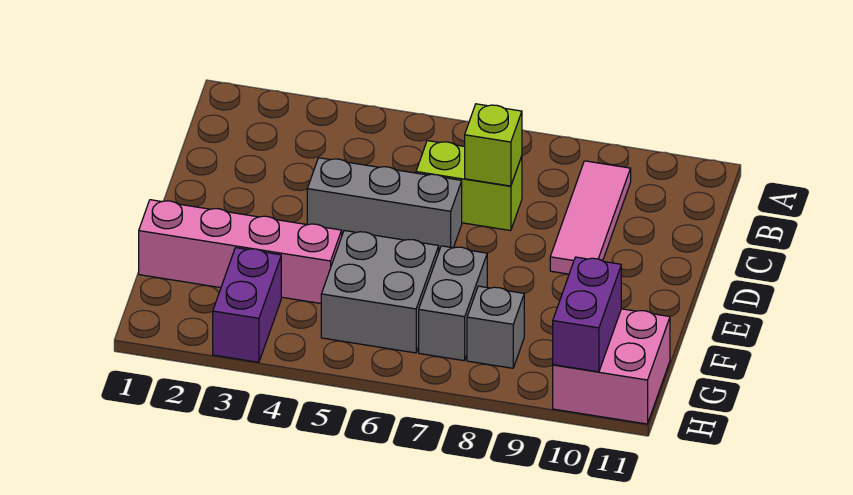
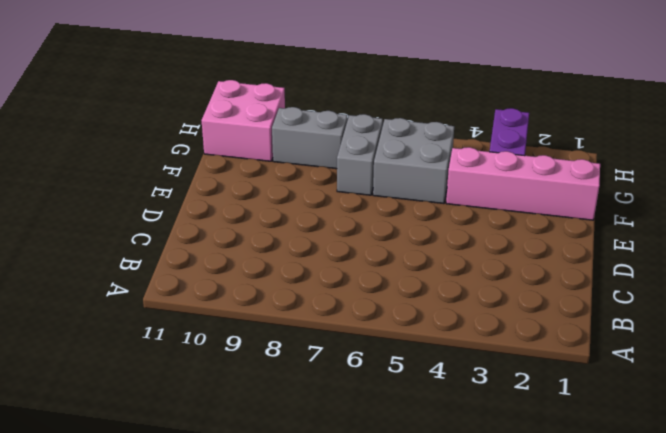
grey 1x2 brick [272,107,347,169] -> grey 1x1 brick [467,286,524,368]
none -> pink 1x3 tile [550,161,631,274]
none -> lime 1x2 brick [416,141,522,231]

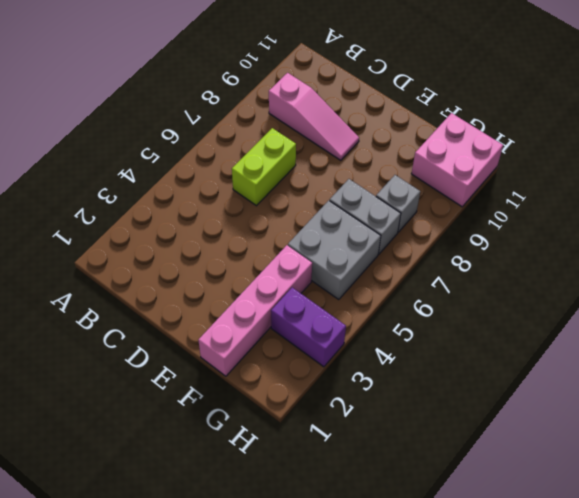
pink 1x3 slope [269,73,359,160] -> pink 1x3 tile [550,161,631,274]
none -> grey 1x3 brick [307,158,462,250]
none -> lime 1x1 brick [465,104,522,186]

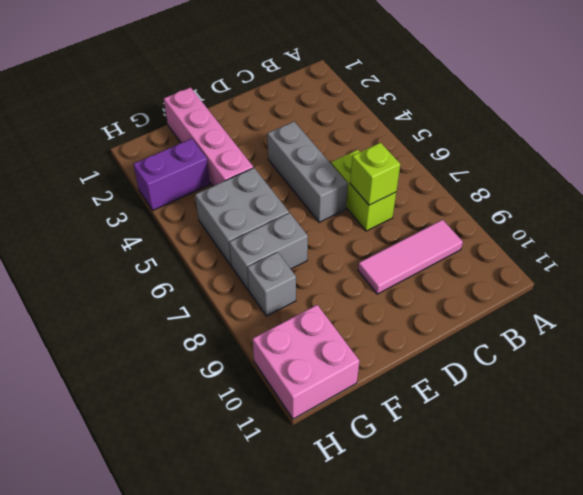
none -> purple 1x2 brick [553,257,621,372]

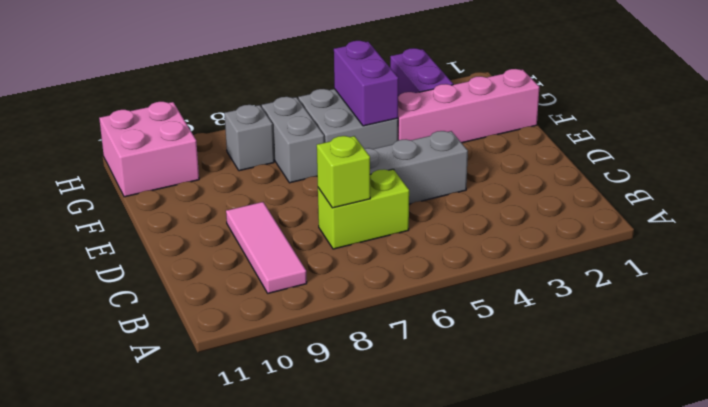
purple 1x2 brick [334,41,398,126] -> purple 1x2 brick moved to [553,257,621,372]

